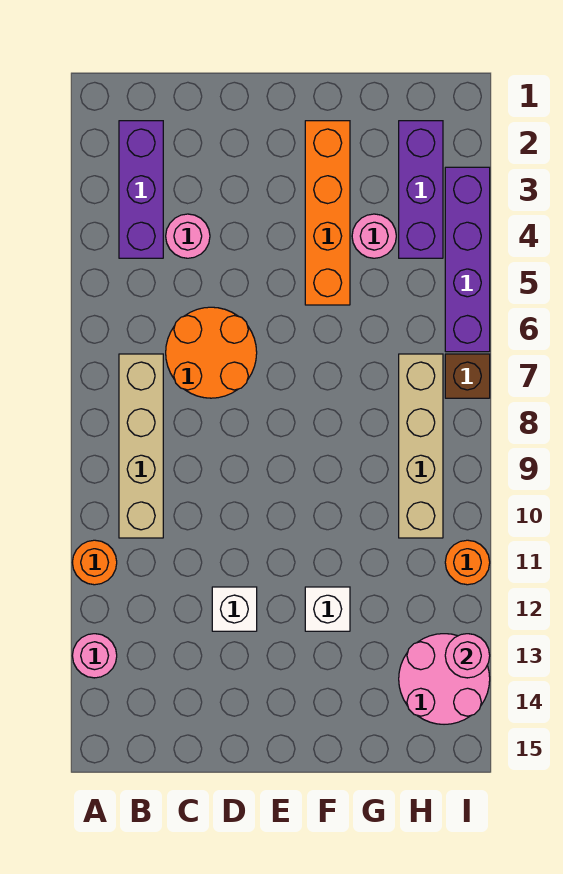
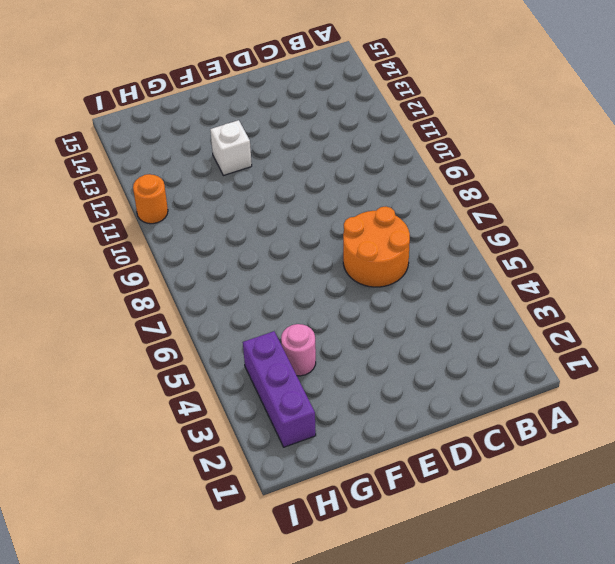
none -> orange 1x1 round brick [72,540,117,585]
none -> pink 1x1 round brick [72,634,117,678]
none -> purple 1x3 brick [119,121,163,258]

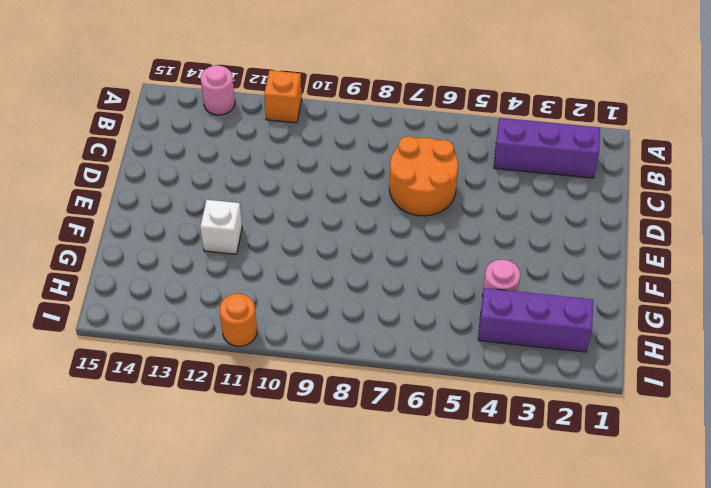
orange 1x1 brick [264,70,302,123] -> orange 1x1 round brick [72,540,117,585]
none -> tan 1x4 brick [119,354,163,538]
none -> pink 1x1 round brick [166,214,210,258]
none -> white 1x1 brick [212,587,257,631]

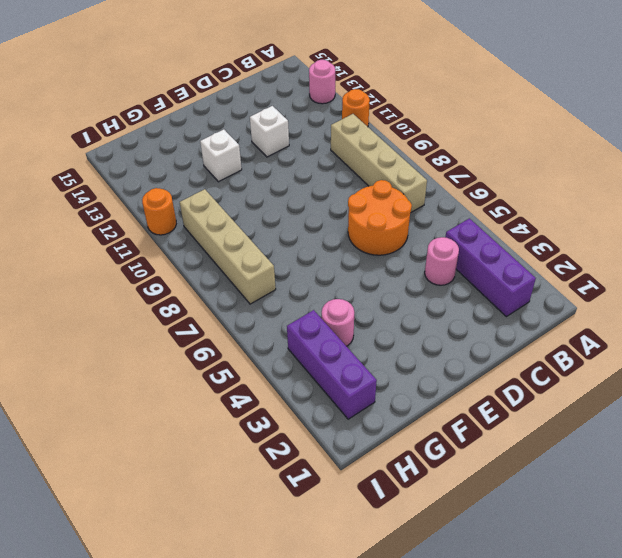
none -> orange 1x4 brick [305,121,350,305]
none -> pink 2x2 round brick [399,634,490,724]
none -> purple 1x4 brick [445,167,490,352]

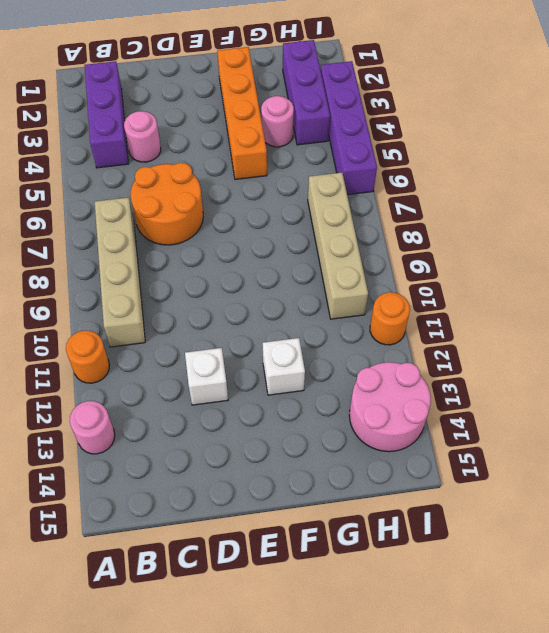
none -> brown 1x1 brick [445,354,490,398]
none -> pink 1x1 round brick [445,634,490,678]

